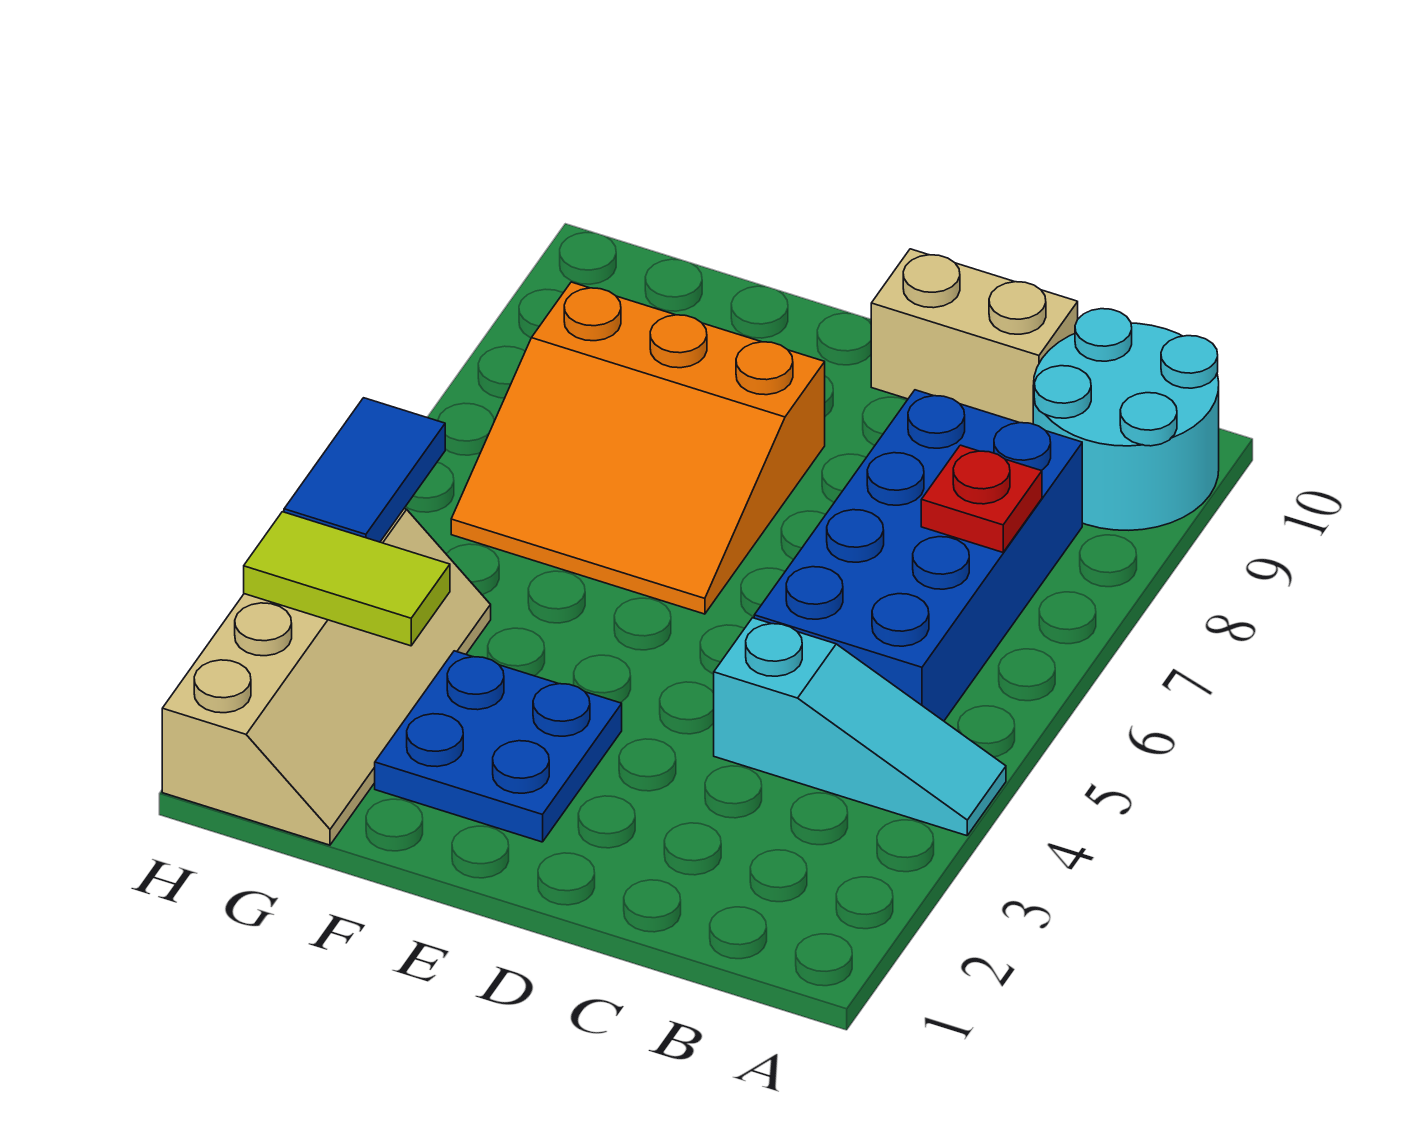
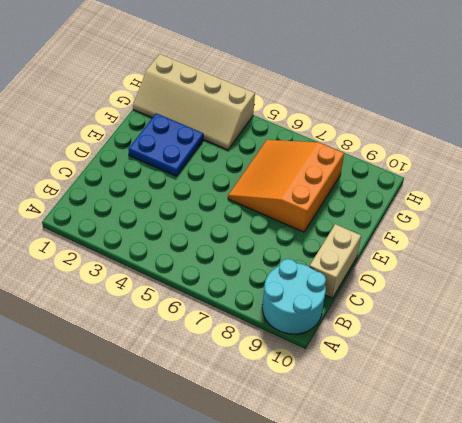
none -> cyan 1x3 slope [714,618,1006,836]
none -> blue 2x4 brick [754,390,1082,721]

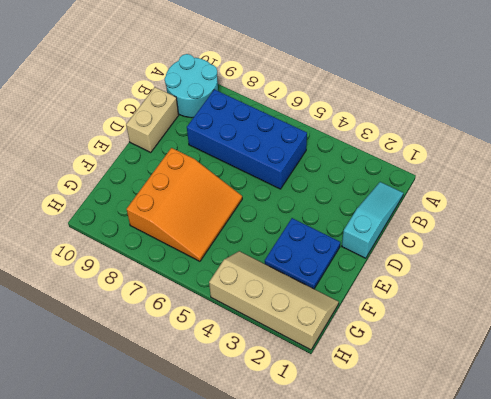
cyan 1x3 slope [342,182,403,258] -> cyan 1x3 slope moved to [714,618,1006,836]
none -> red 1x1 plate [921,445,1042,552]
none -> lime 1x2 tile [244,512,450,646]

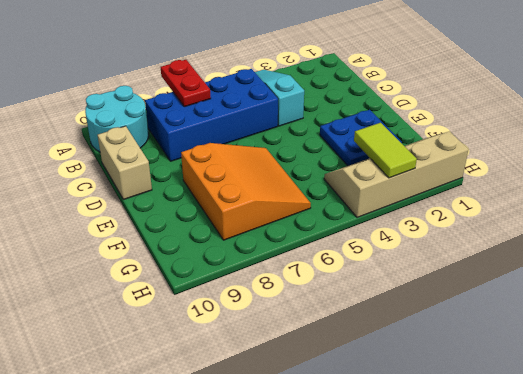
red 1x2 plate [161,60,211,107] -> red 1x1 plate [921,445,1042,552]
none -> blue 1x2 tile [284,398,445,542]

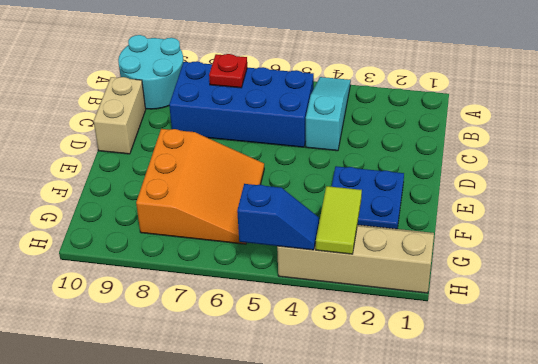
blue 1x2 slope [237,184,319,250] -> blue 1x2 tile [284,398,445,542]

